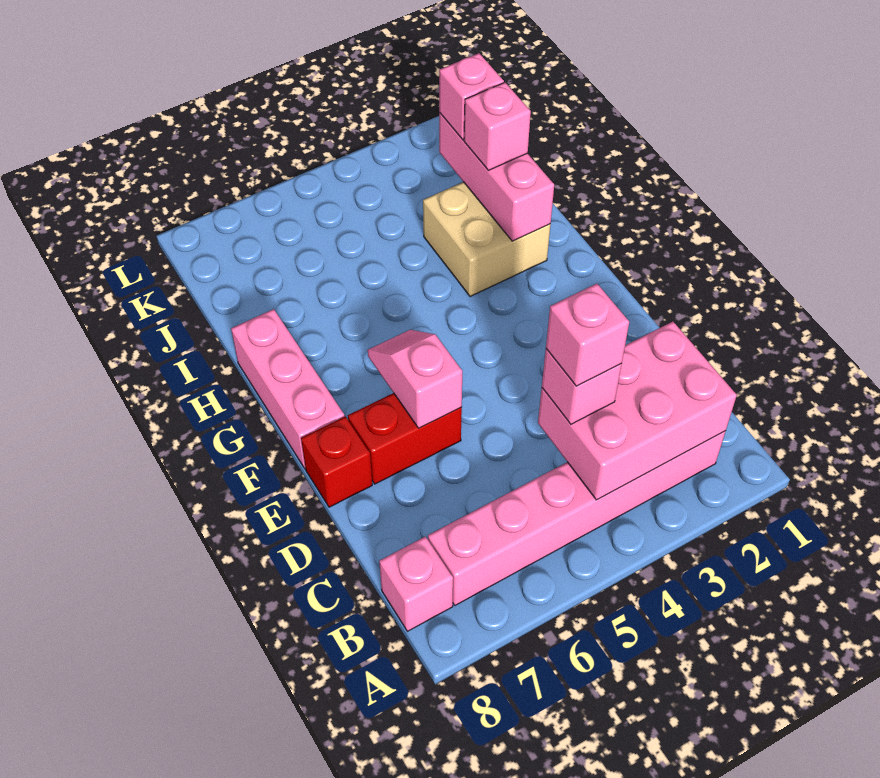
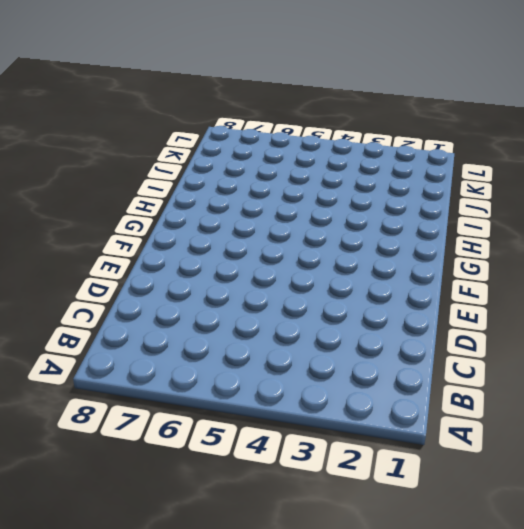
none -> pink 1x6 brick [428,431,726,605]
none -> pink 1x1 brick [379,537,453,631]
none -> red 1x2 brick [348,393,462,484]

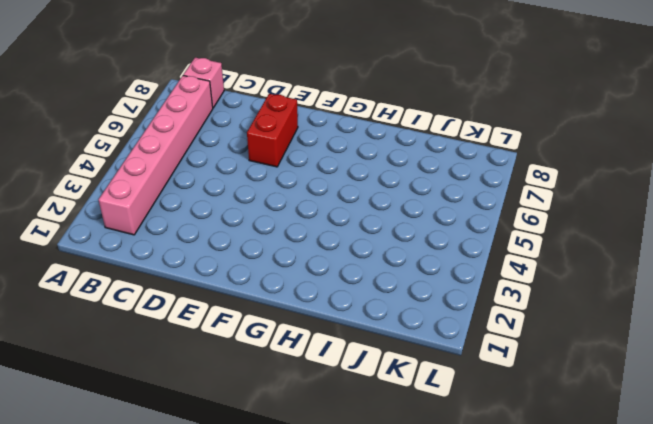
none -> red 1x1 brick [301,417,372,507]
none -> pink 1x3 brick [231,309,345,469]
none -> tan 2x2 brick [423,182,551,297]

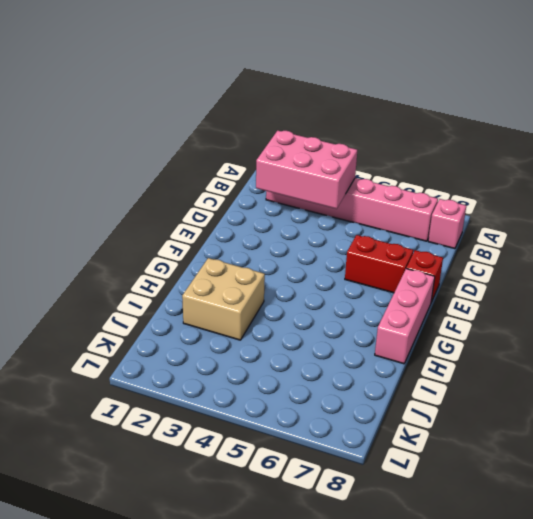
none -> pink 1x2 slope [368,330,462,428]
none -> pink 1x3 brick [439,113,554,241]
none -> pink 1x1 brick [542,349,622,424]

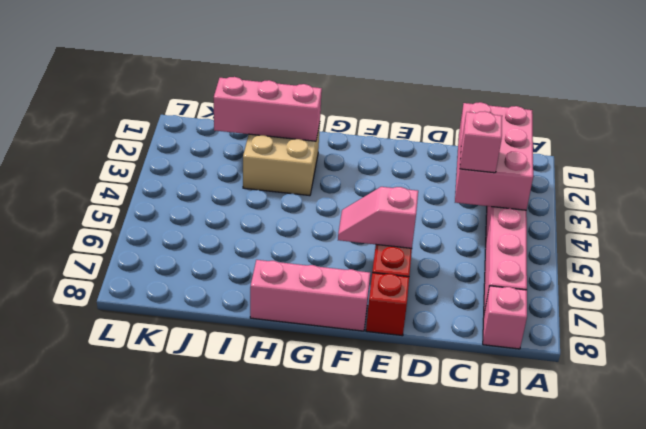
none -> pink 1x1 brick [464,83,531,170]
none -> pink 1x1 brick [439,53,504,140]
none -> pink 1x1 brick [546,284,629,386]

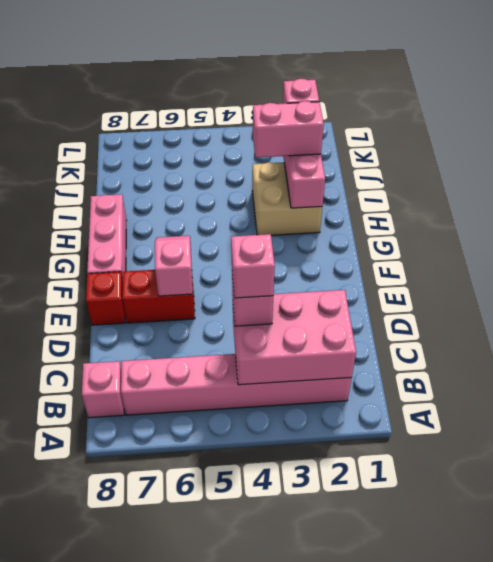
pink 1x2 brick [253,101,324,157] -> pink 1x1 brick [464,83,531,170]

